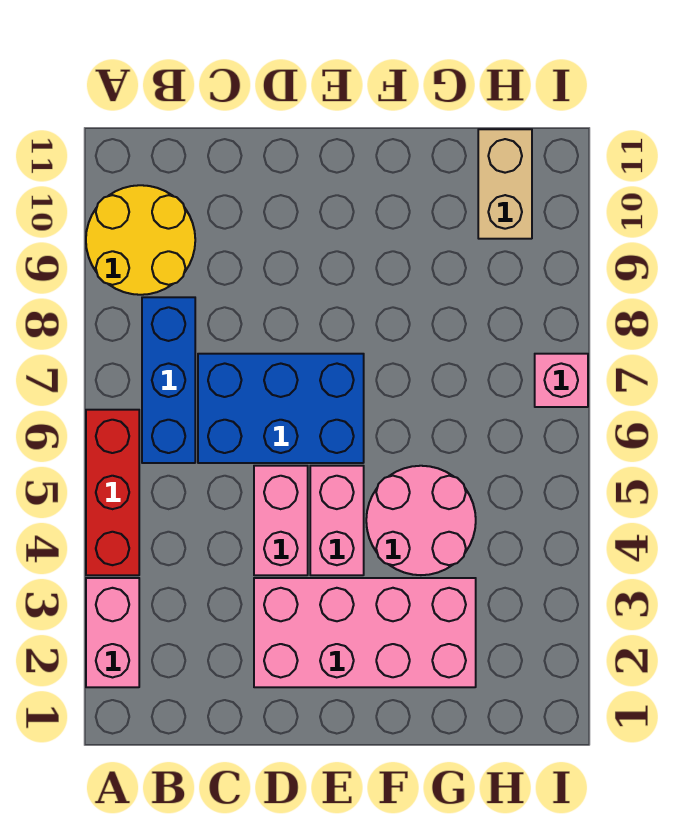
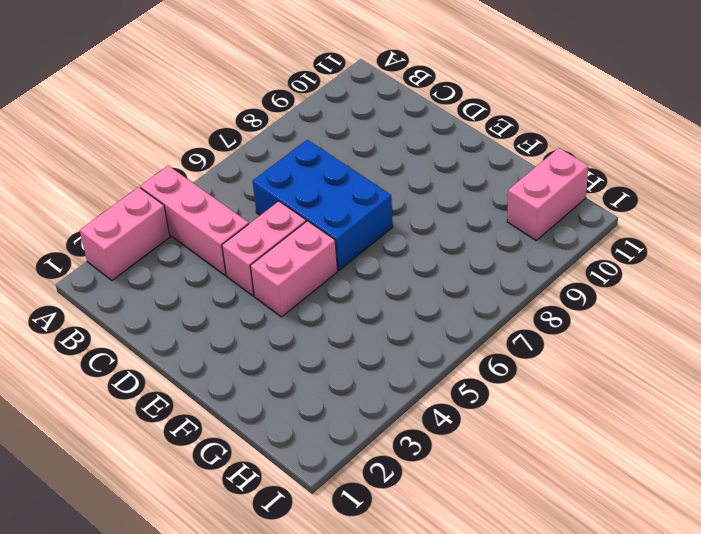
pink 1x3 brick [140,166,249,275] -> red 1x3 brick [86,410,139,575]
pink 1x2 brick [507,148,588,240] -> tan 1x2 brick [478,129,532,239]
none -> yellow 2x2 round brick [86,185,195,295]
none -> blue 1x3 brick [142,297,195,463]

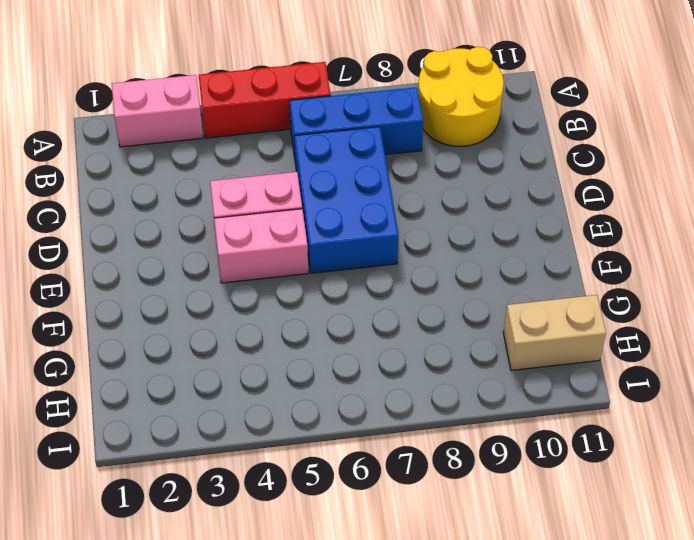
none -> pink 2x4 brick [254,578,476,687]
none -> pink 2x2 round brick [366,466,476,575]

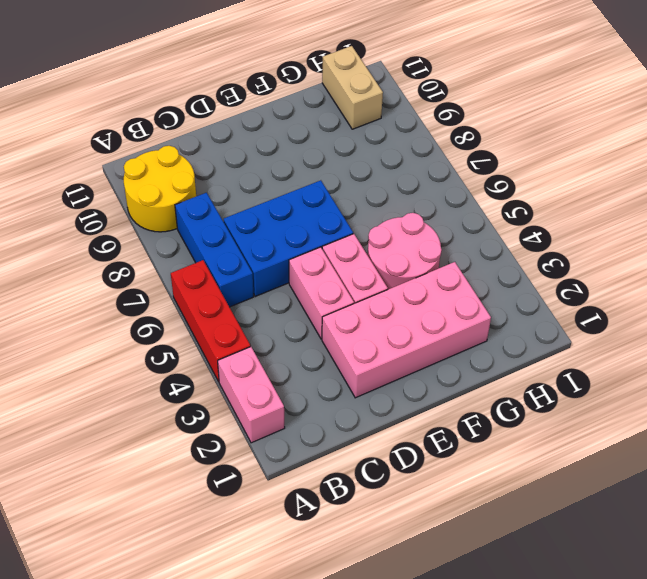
none -> pink 1x1 brick [535,354,588,407]

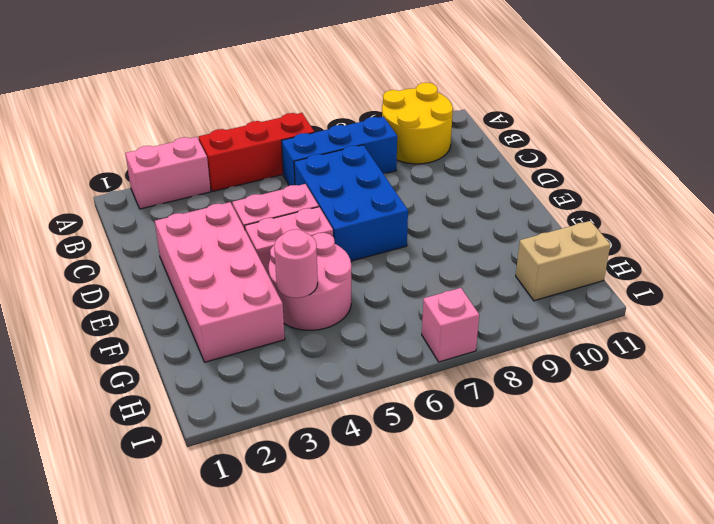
pink 1x1 round brick [274,229,318,298] -> none

